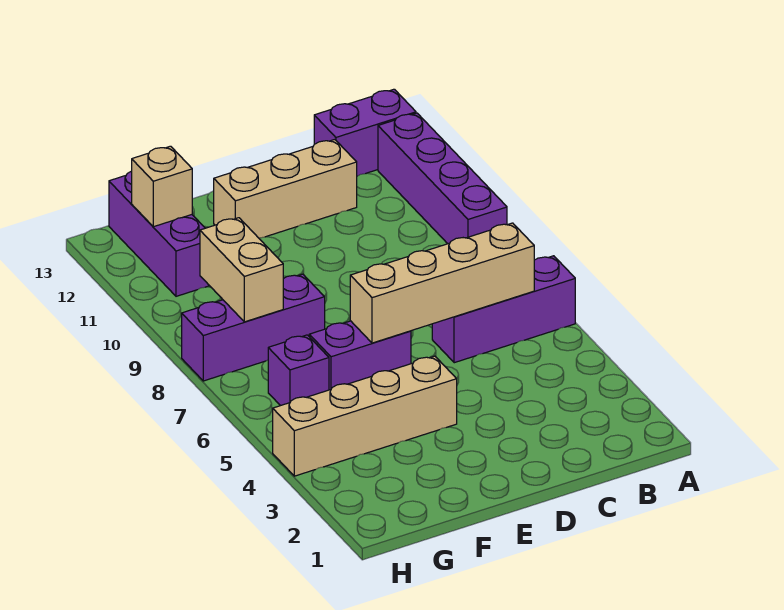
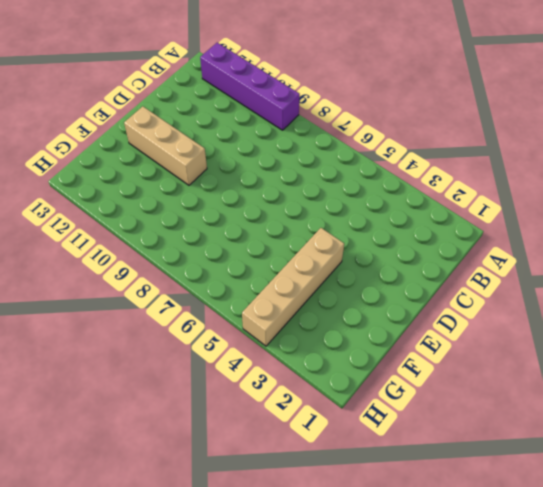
tan 1x3 brick [124,107,207,185] -> tan 1x3 brick turned to [214,140,357,238]
none -> purple 1x3 brick [432,256,575,363]
none -> purple 1x2 brick [314,89,416,176]
none -> purple 1x2 brick [309,321,411,390]

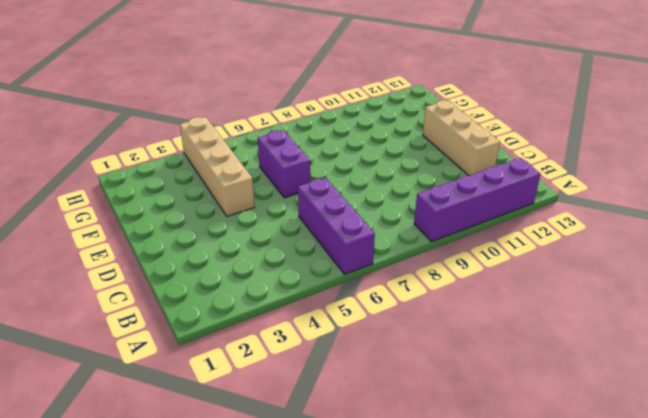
none -> purple 1x2 brick [314,89,416,176]
none -> purple 1x3 brick [182,274,325,381]
none -> purple 1x1 brick [268,335,329,406]

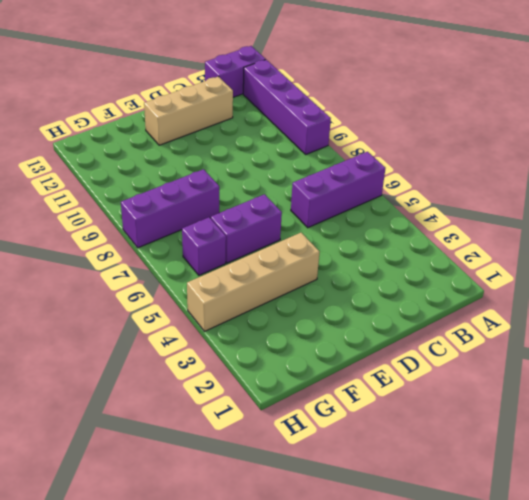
none -> purple 1x3 brick [109,171,209,296]
none -> tan 1x4 brick [350,223,534,343]
none -> tan 1x2 brick [200,218,283,322]

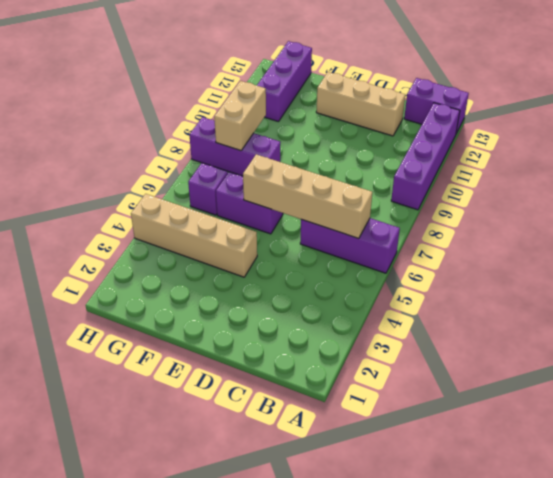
none -> tan 1x1 brick [132,146,192,227]

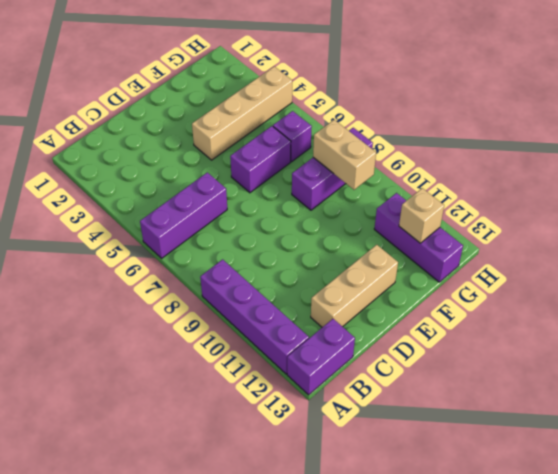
none -> tan 1x4 brick [350,223,534,343]

